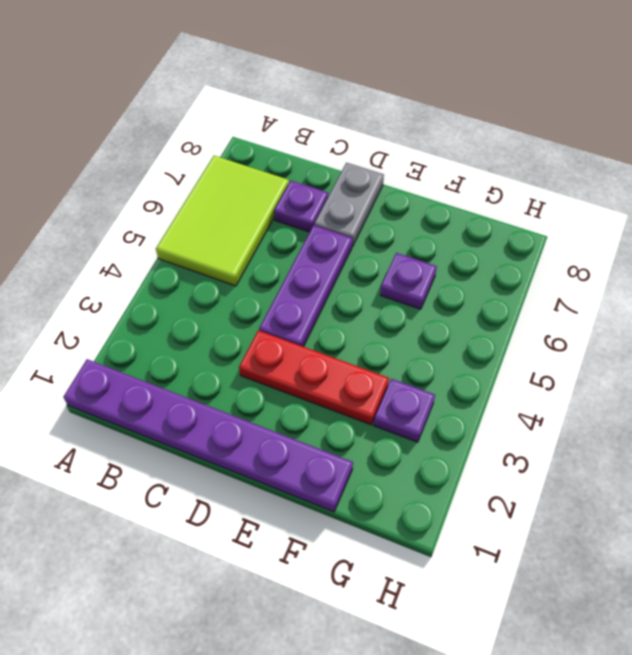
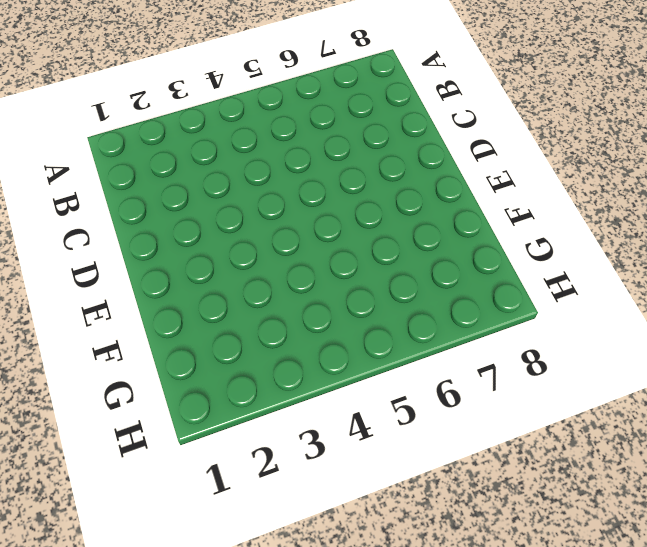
none -> purple 1x6 plate [63,359,353,512]
none -> lime 2x3 tile [156,156,289,286]

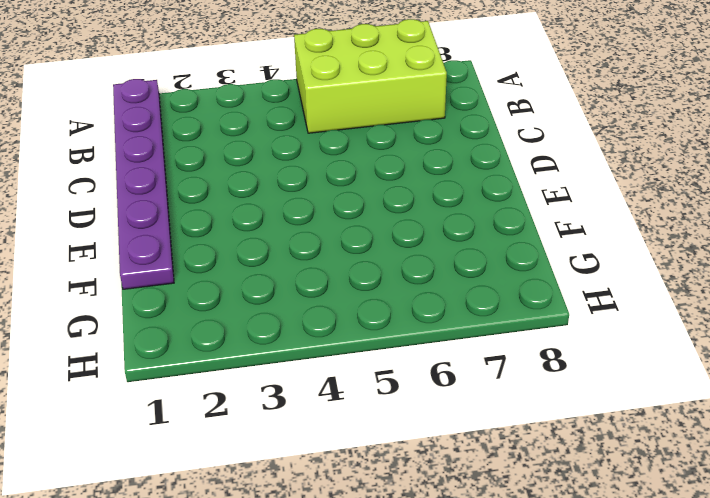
lime 2x3 brick [294,19,447,133] -> lime 2x3 tile [156,156,289,286]
none -> purple 1x1 plate [274,181,328,232]
none -> red 1x3 plate [239,330,389,425]

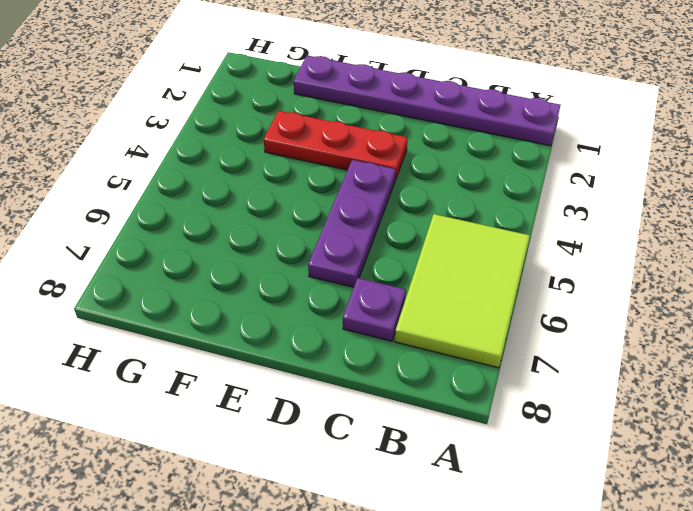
none -> grey 1x2 plate [314,163,384,246]
none -> purple 1x1 plate [380,253,437,309]

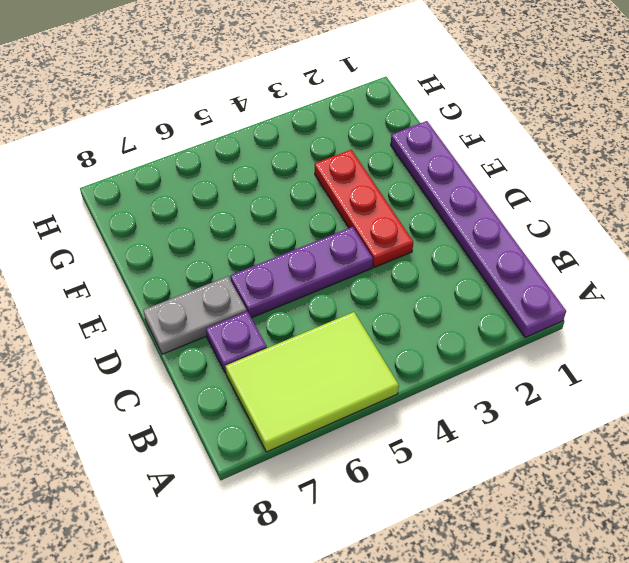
none -> purple 1x1 plate [380,253,437,309]
none -> purple 1x1 plate [374,379,435,442]

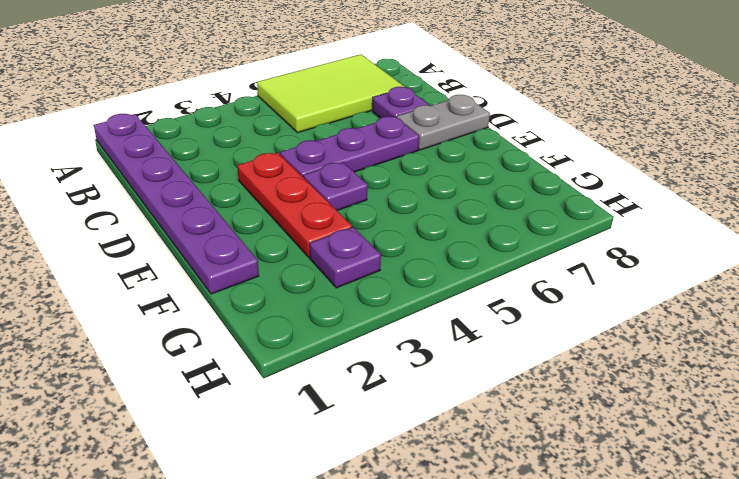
purple 1x1 plate [303,162,368,210] -> purple 1x1 plate moved to [380,253,437,309]

